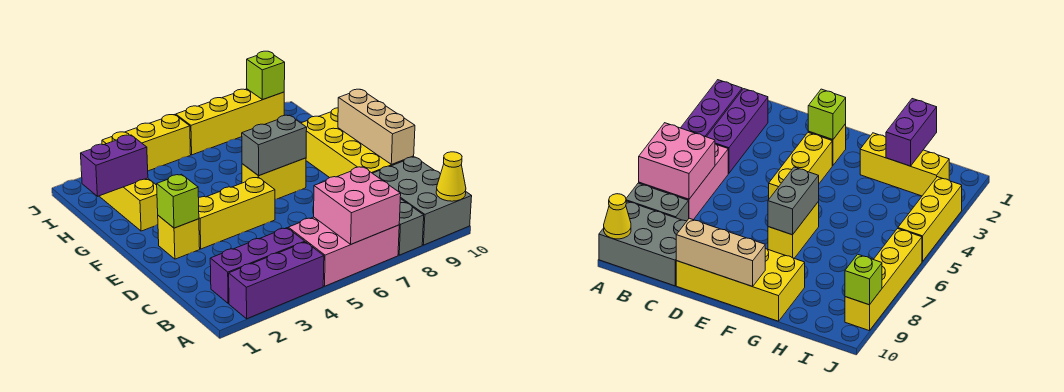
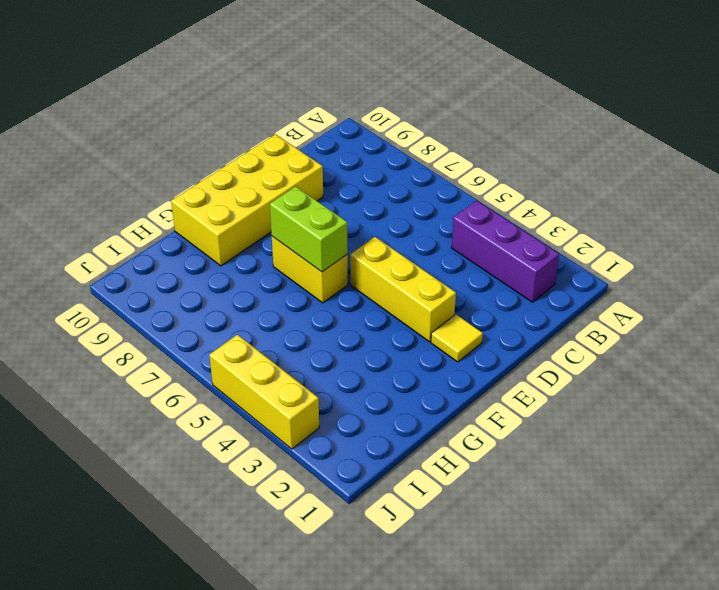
yellow 1x1 tile [431,314,483,362] -> yellow 1x1 brick [158,216,200,259]
lime 1x2 brick [270,186,348,272] -> grey 1x2 brick [242,115,307,176]
none -> purple 1x3 brick [229,242,324,319]
none -> pink 2x3 brick [288,217,399,286]
none -> grey 1x2 brick [398,199,424,255]

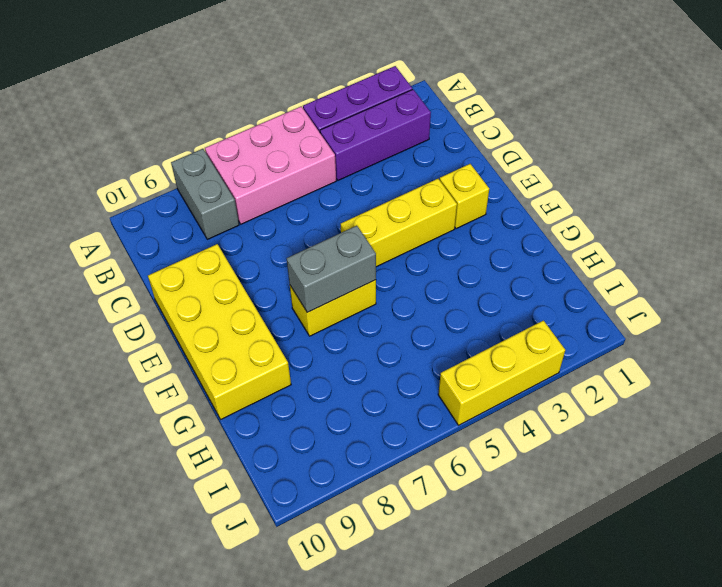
none -> grey 2x3 brick [373,157,472,245]
none -> yellow 1x3 brick [99,178,158,231]
none -> yellow 1x4 brick [176,89,284,155]

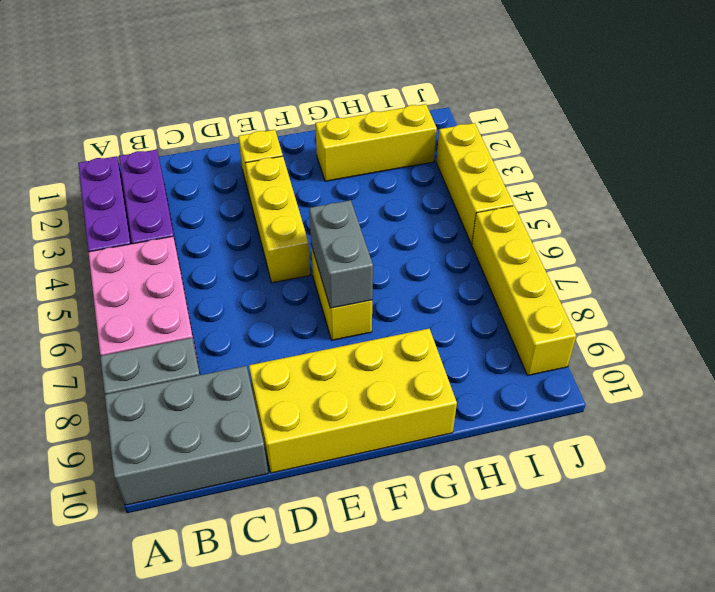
none -> pink 2x2 brick [314,167,401,244]
none -> yellow 1x1 cone [436,152,466,201]
none -> tan 1x3 brick [338,89,415,164]

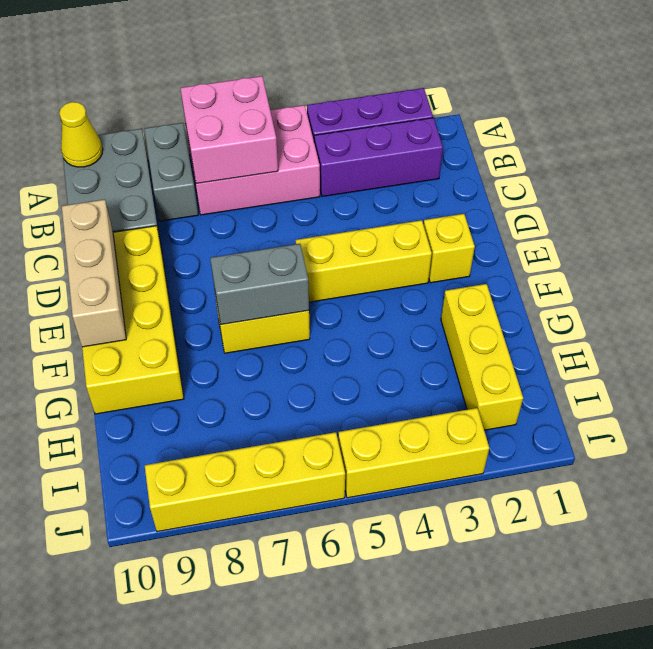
none -> lime 1x1 brick [157,174,199,228]
none -> purple 1x2 brick [81,135,148,196]
none -> lime 1x1 brick [247,51,285,100]

